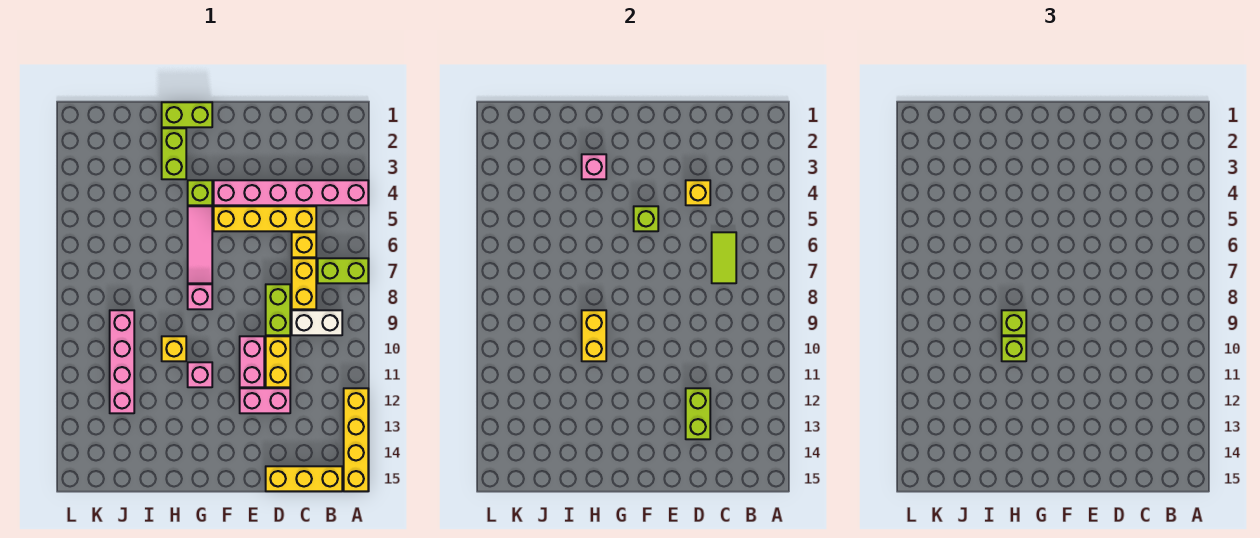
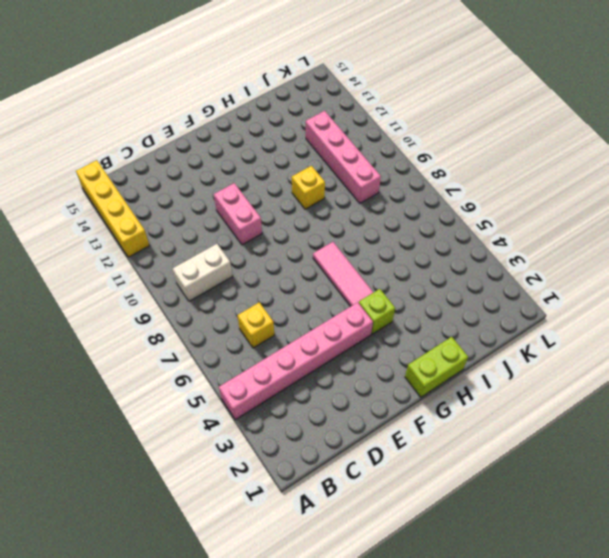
none -> lime 1x2 brick [318,258,368,283]
none -> yellow 1x3 brick [266,466,342,491]
none -> yellow 1x4 brick [214,206,316,231]

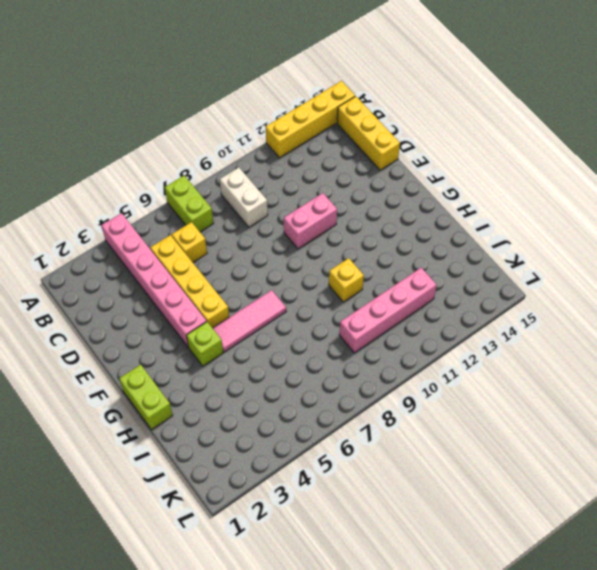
none -> yellow 1x2 brick [292,258,316,309]
none -> lime 1x2 brick [266,284,290,335]
none -> yellow 1x2 brick [266,336,290,387]

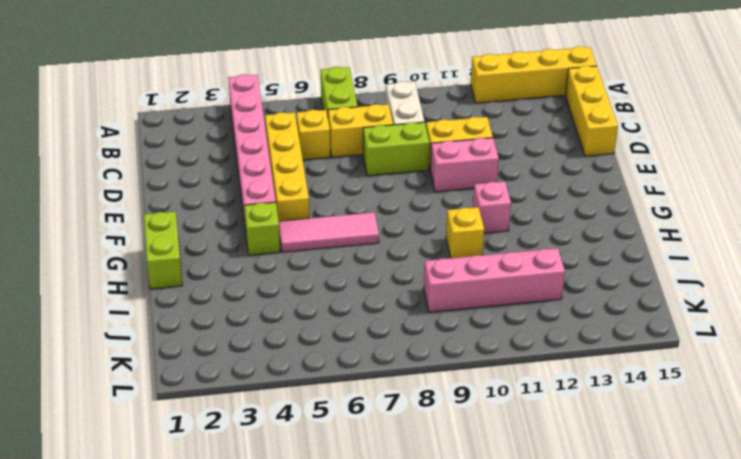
none -> pink 1x2 brick [240,388,290,413]
none -> pink 1x1 brick [188,284,212,309]
none -> lime 1x2 brick [162,128,186,179]

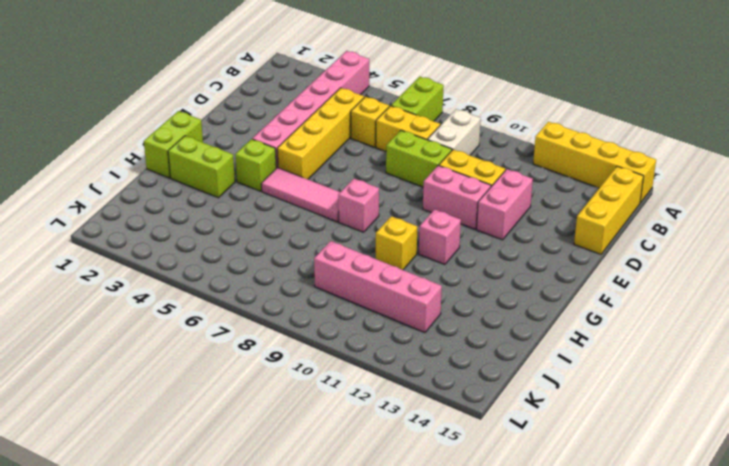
none -> lime 1x2 tile [712,232,736,283]
none -> yellow 1x1 brick [686,180,710,205]
none -> lime 1x2 brick [686,388,710,439]

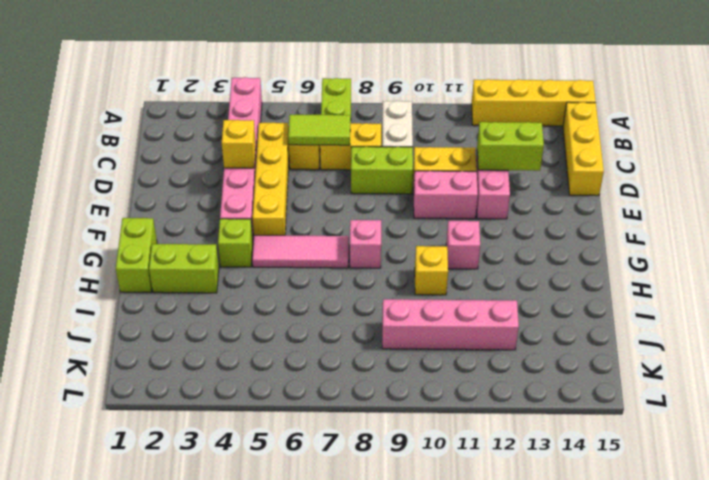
none -> lime 1x1 brick [634,206,658,231]
none -> pink 1x1 brick [582,154,606,179]
none -> yellow 1x2 brick [582,310,606,361]

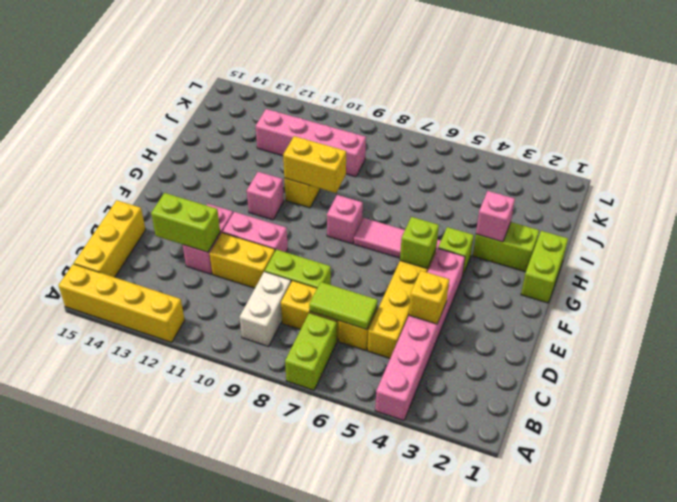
none -> lime 1x1 brick [1002,310,1026,335]
none -> lime 1x1 brick [1002,336,1026,361]

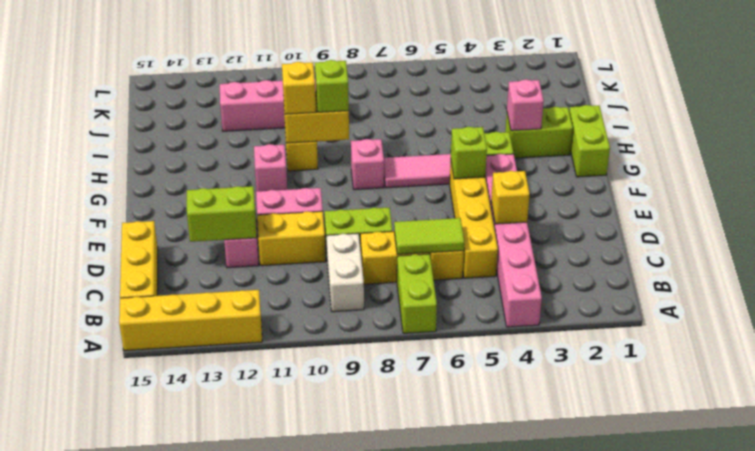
yellow 1x1 brick [282,62,316,114] -> lime 1x1 brick [1002,336,1026,361]

